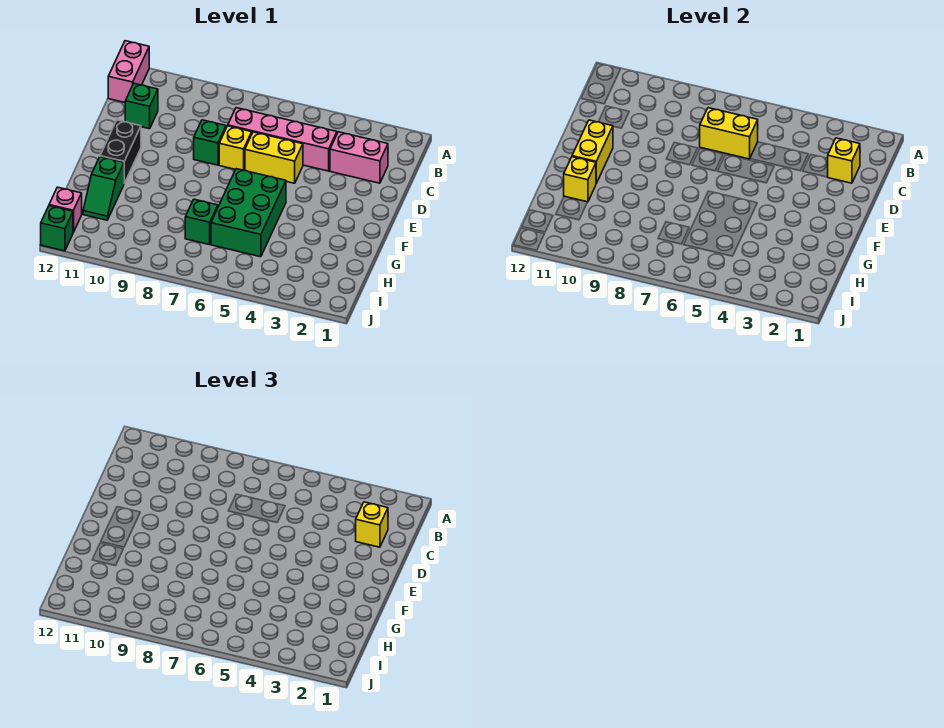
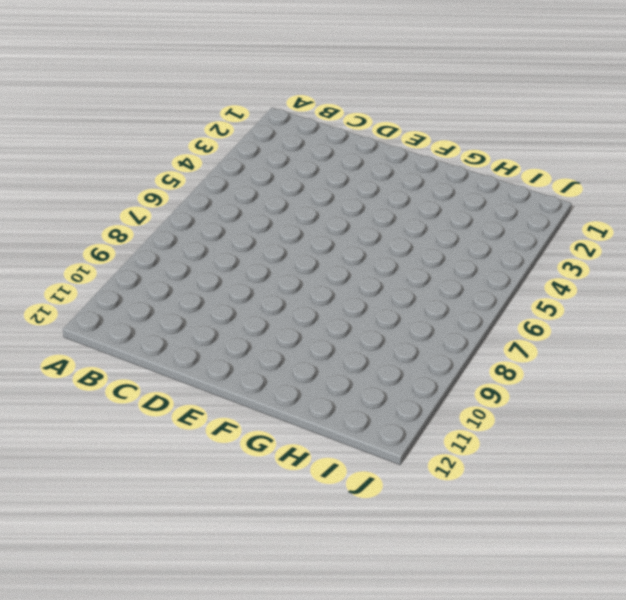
none -> pink 1x2 brick [108,41,149,103]
none -> pink 1x2 brick [330,132,388,183]
none -> pink 1x4 brick [228,108,337,171]

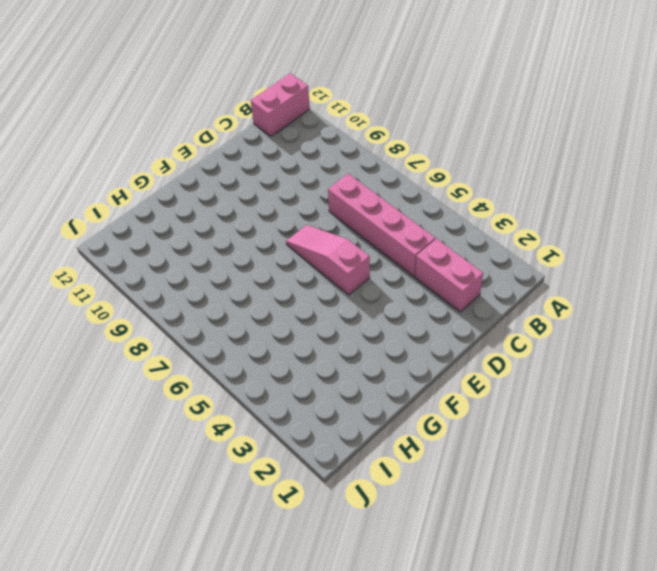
pink 1x3 slope [286,225,370,295] -> none
none -> green 1x1 brick [125,84,158,129]
none -> yellow 1x2 brick [245,132,303,183]
none -> yellow 1x1 brick [219,126,252,170]

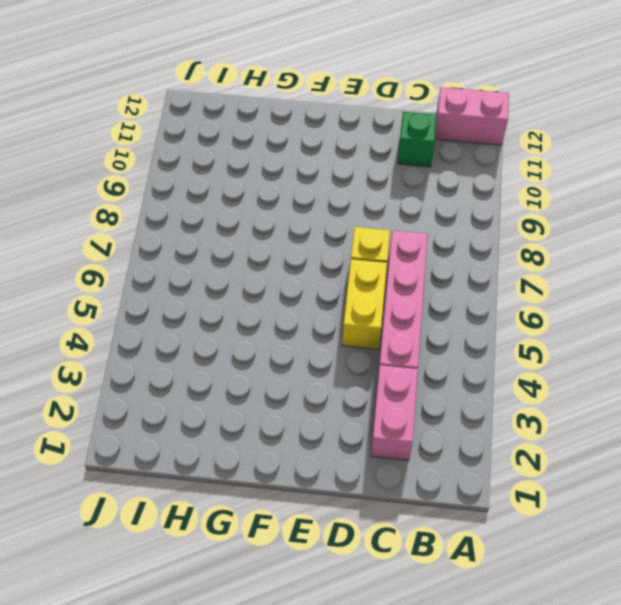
none -> green 1x1 brick [194,120,226,165]
none -> black 1x2 brick [100,120,141,183]
none -> green 2x3 brick [211,169,286,257]

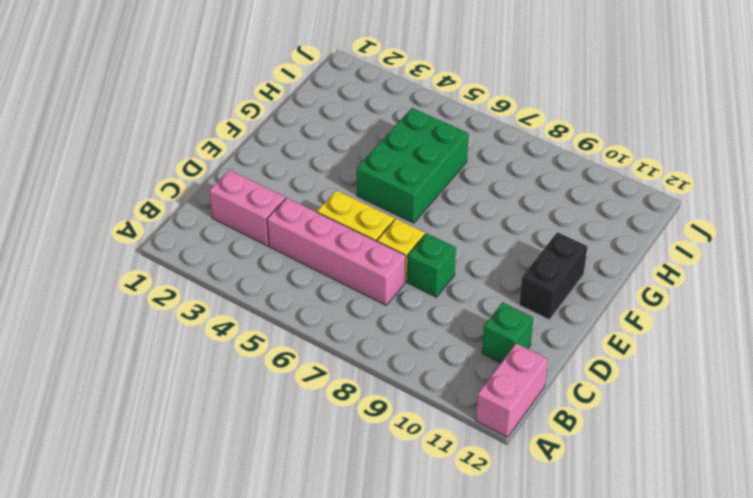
none -> green 1x2 slope [83,157,124,220]
none -> green 1x1 brick [185,199,218,245]
none -> pink 1x1 brick [49,187,82,232]

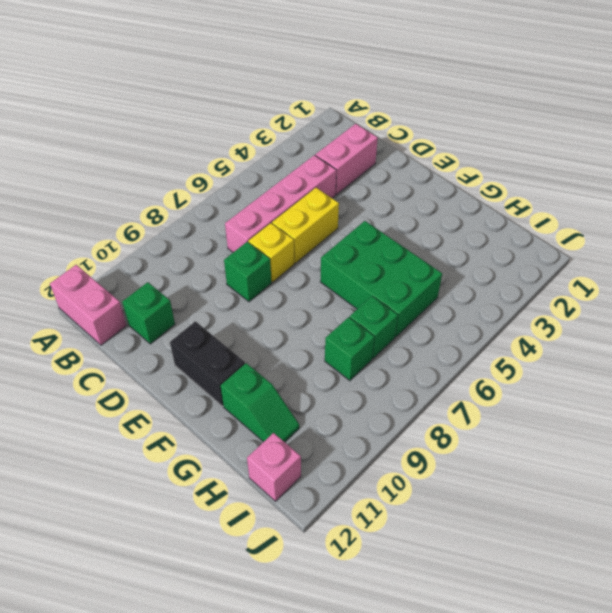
green 1x1 brick [325,317,375,381] -> green 1x1 brick moved to [41,206,73,251]
none -> yellow 1x1 brick [828,138,860,183]
none -> yellow 1x2 brick [700,108,758,159]
none -> yellow 1x2 brick [572,120,613,183]

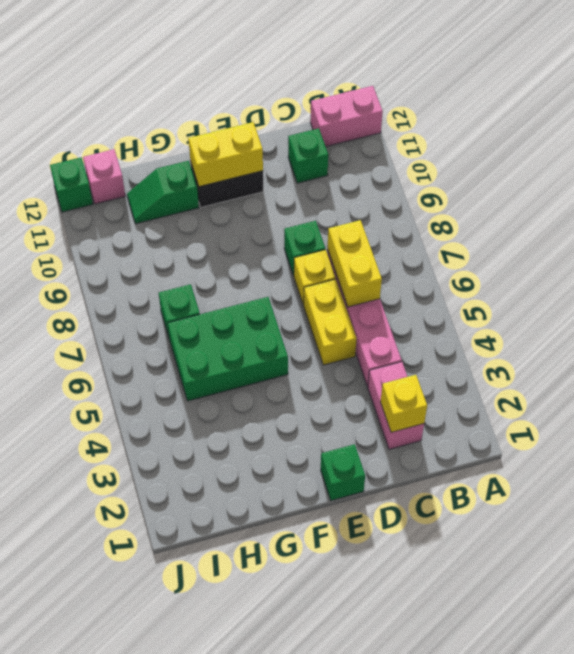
green 1x1 brick [321,444,365,501] -> none
none -> yellow 1x1 brick [564,157,596,202]
none -> yellow 1x1 brick [356,502,388,547]

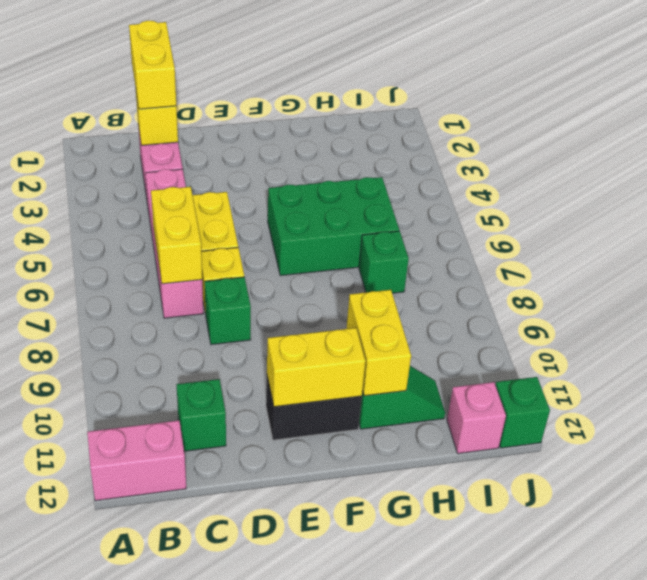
yellow 1x2 brick [129,21,176,109] -> yellow 1x1 brick [356,502,388,547]
yellow 1x2 brick [346,290,411,396] -> yellow 1x1 brick [564,157,596,202]

